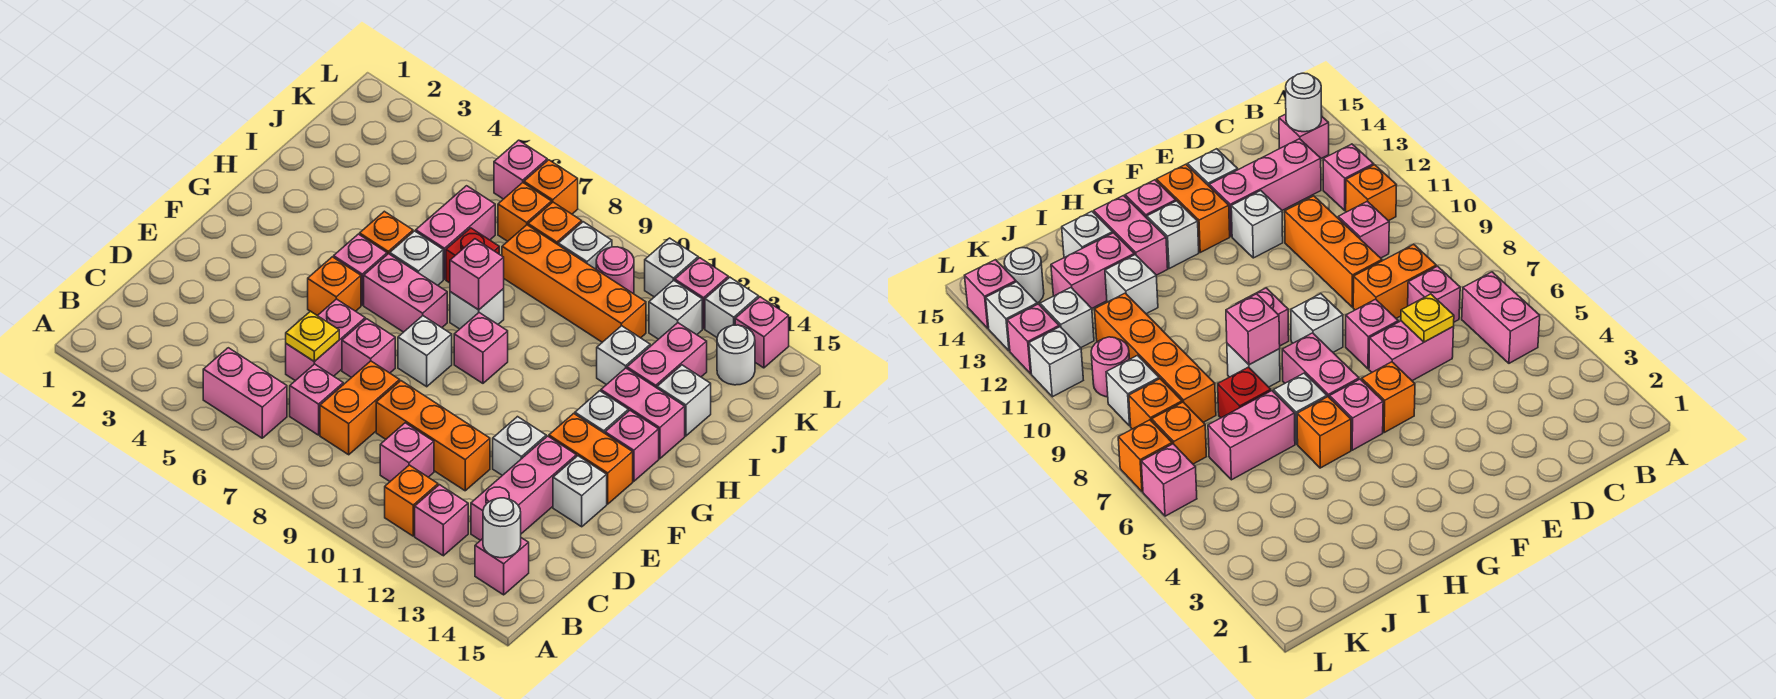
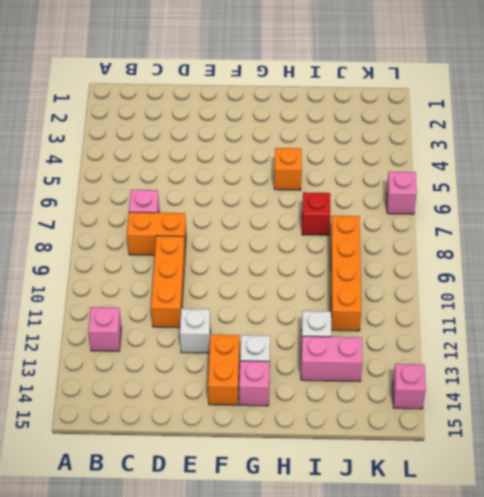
none -> pink 1x2 brick [203,348,287,438]
none -> orange 1x1 brick [385,465,438,536]
none -> pink 1x1 brick [475,538,529,595]
none -> pink 1x1 brick [380,423,434,481]

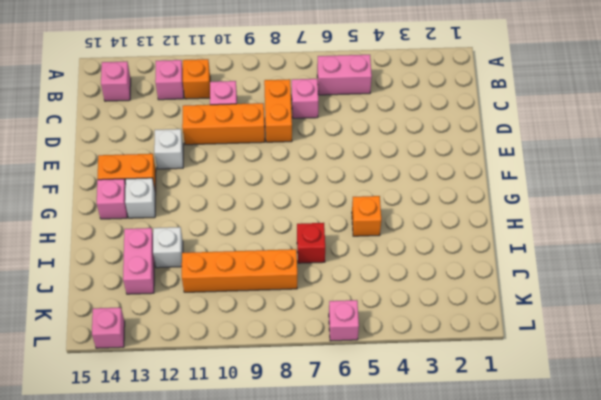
none -> pink 1x3 brick [471,436,576,540]
none -> pink 1x2 brick [286,299,365,381]
none -> pink 1x1 brick [342,319,395,378]
none -> white 1x1 brick [553,456,607,527]

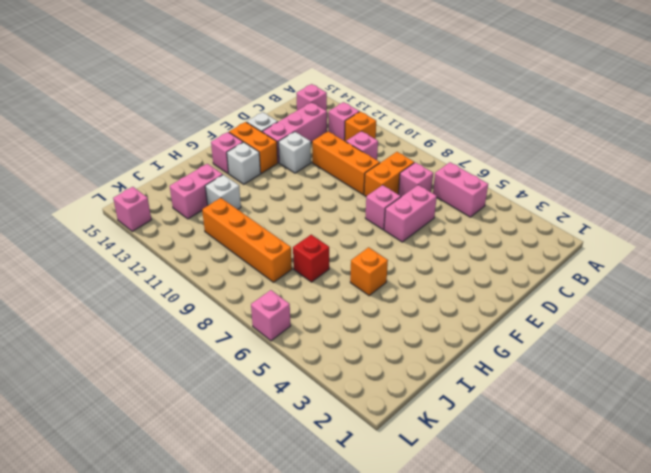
none -> orange 1x1 brick [308,257,361,316]
none -> white 1x1 brick [398,316,452,387]
none -> pink 1x1 brick [334,234,387,305]
none -> pink 1x2 brick [364,254,447,332]

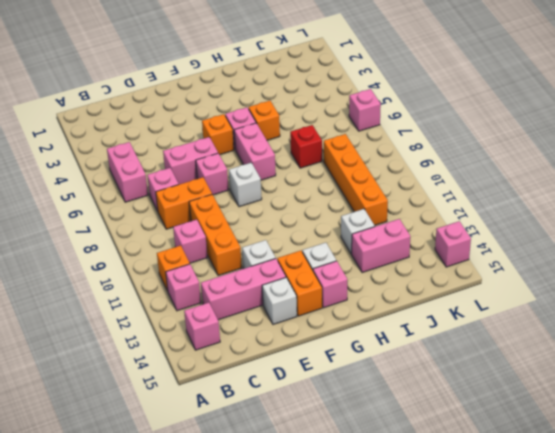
none -> pink 1x1 brick [454,313,508,383]
none -> white 1x1 brick [390,231,443,285]
none -> white 1x1 brick [450,289,504,329]
none -> pink 1x2 brick [601,368,685,459]

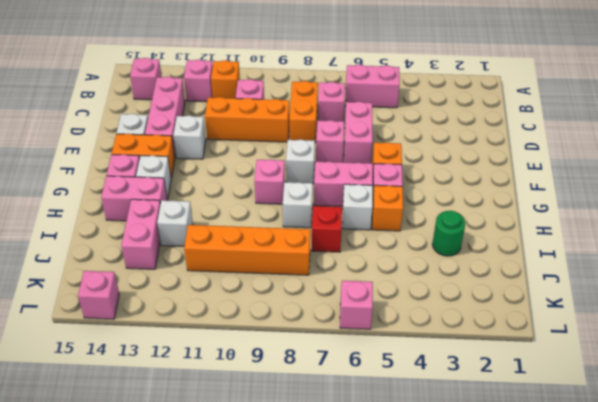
green 1x1 round brick [432,211,466,256] -> none
none -> pink 1x2 brick [416,186,495,279]
none -> white 1x1 brick [657,365,711,436]
none -> orange 1x1 brick [498,183,551,241]
none -> orange 1x1 brick [528,202,582,244]

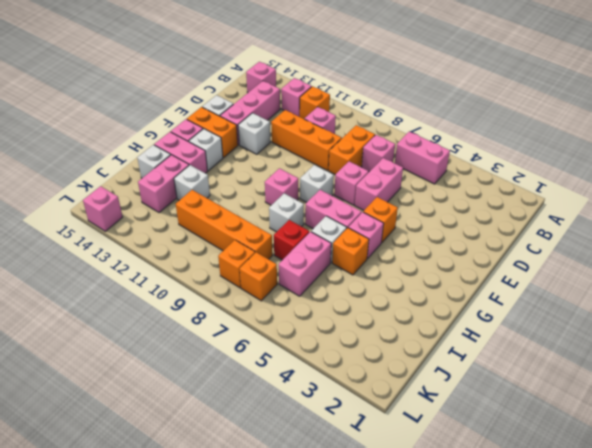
none -> white 1x1 brick [558,222,612,269]
none -> pink 1x1 round brick [596,247,634,294]
none -> white 1x1 brick [649,280,702,339]
none -> white 1x1 round brick [717,325,755,385]

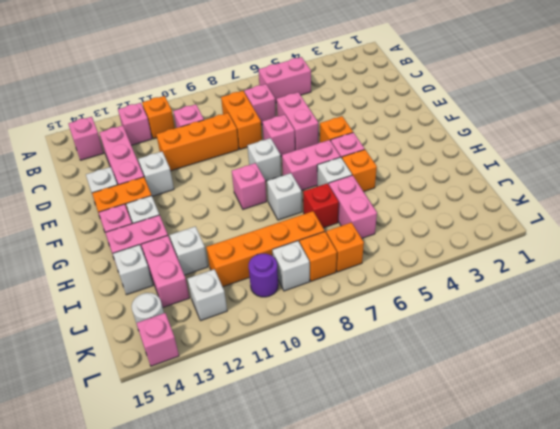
purple 1x1 round brick [249,254,278,297] -> pink 1x1 round brick [596,247,634,294]
none -> pink 1x1 brick [494,140,547,199]
none -> orange 1x1 brick [524,160,578,214]
none -> white 1x1 brick [645,238,698,297]
none -> pink 1x1 brick [675,258,728,329]

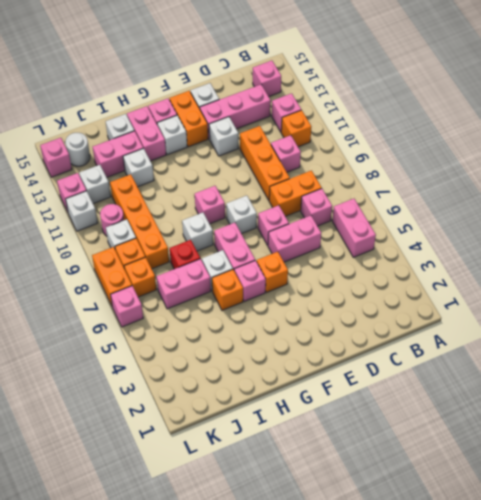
orange 1x2 brick [92,247,132,306] -> orange 1x1 brick [524,160,578,214]
none -> white 1x1 brick [705,277,759,337]
none -> white 1x1 round brick [483,498,521,558]
none -> yellow 1x1 plate [286,311,339,362]
none -> pink 1x1 brick [450,239,504,310]

